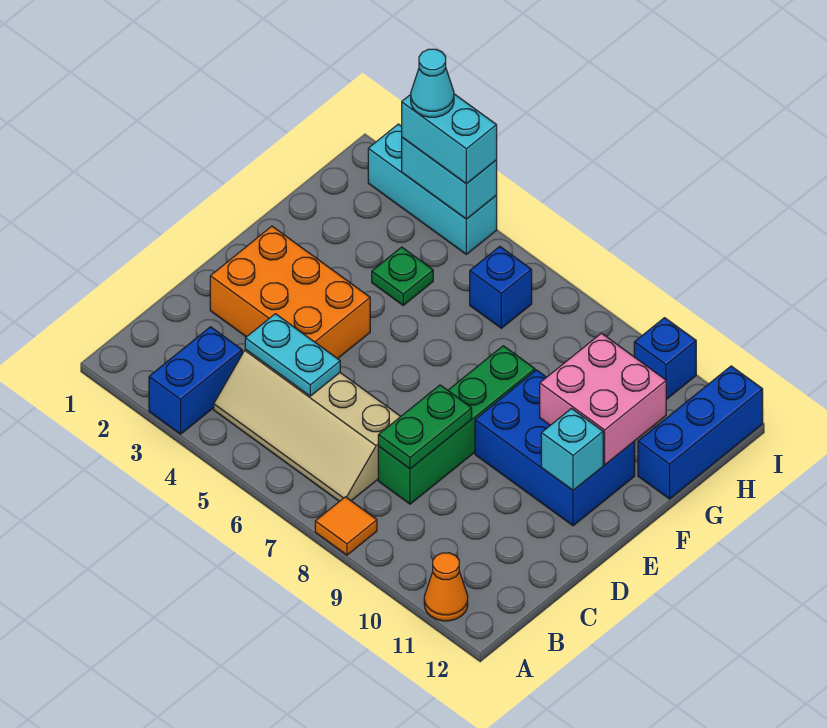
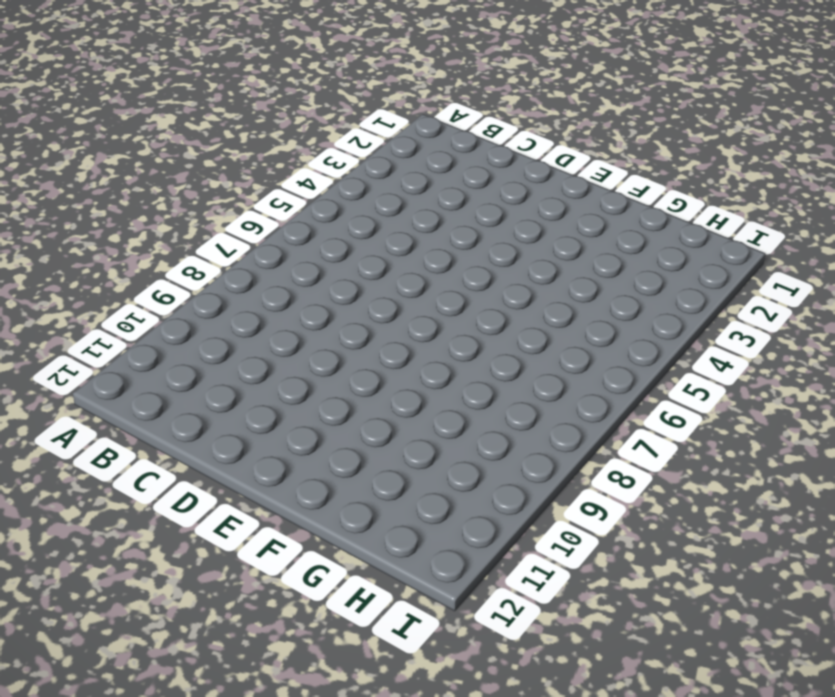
none -> blue 1x2 brick [149,327,242,434]
none -> orange 1x1 tile [315,497,377,555]
none -> orange 1x1 cone [424,553,468,621]

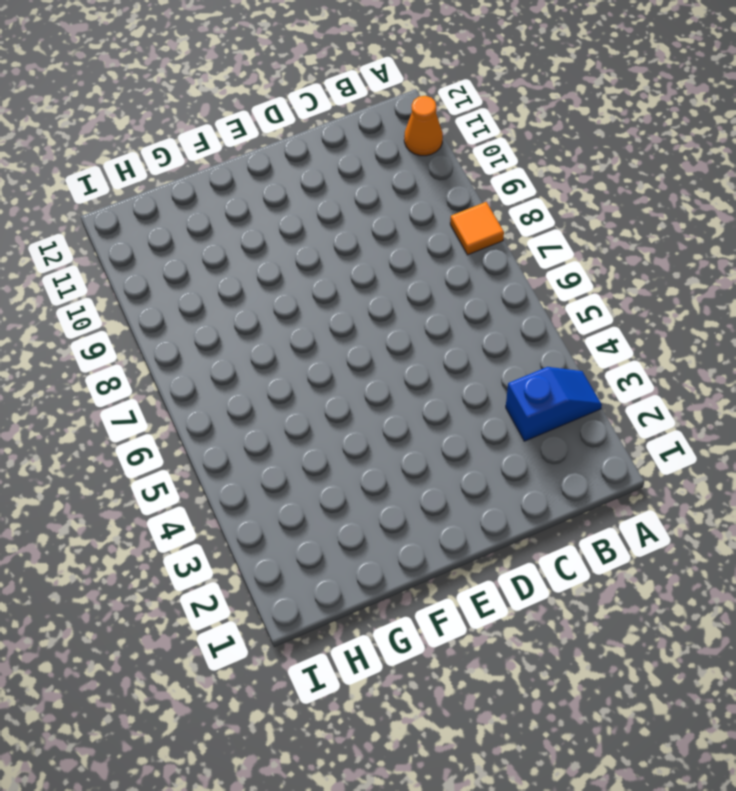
blue 1x2 slope [506,367,602,441] -> blue 1x2 brick [149,327,242,434]
none -> tan 2x4 slope [214,350,401,501]
none -> green 1x4 brick [378,346,535,504]
none -> orange 2x3 brick [210,226,370,359]

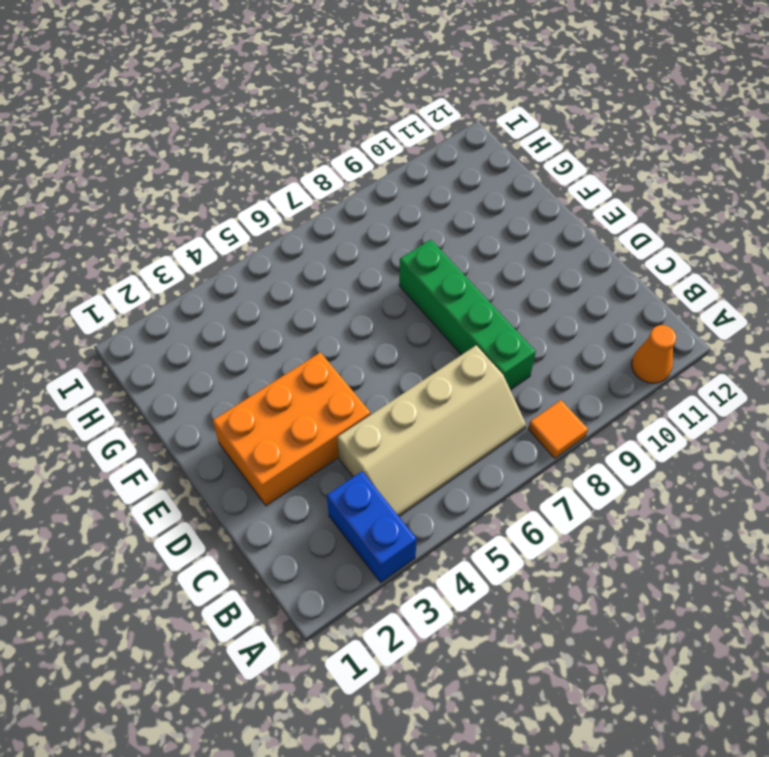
none -> blue 2x3 brick [475,370,635,526]
none -> green 1x1 plate [372,247,433,305]
none -> blue 1x3 brick [638,366,763,499]

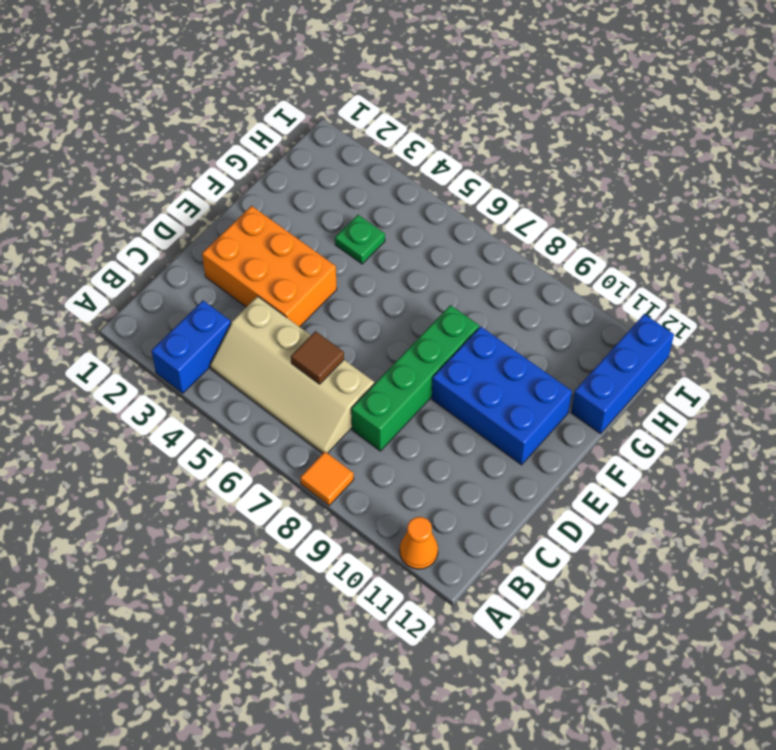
brown 1x1 tile [291,331,344,384] -> none
none -> blue 1x1 brick [470,247,532,328]
none -> cyan 1x3 brick [368,124,497,254]
none -> blue 1x1 brick [634,318,696,400]

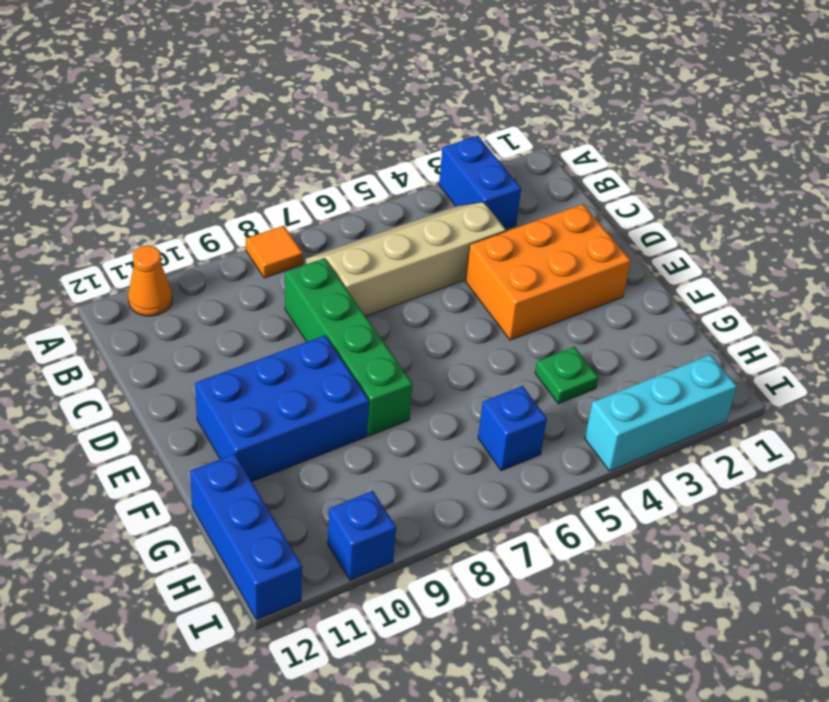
none -> cyan 1x2 plate [245,314,340,396]
none -> green 1x2 plate [378,385,472,469]
none -> cyan 1x1 brick [541,409,603,490]

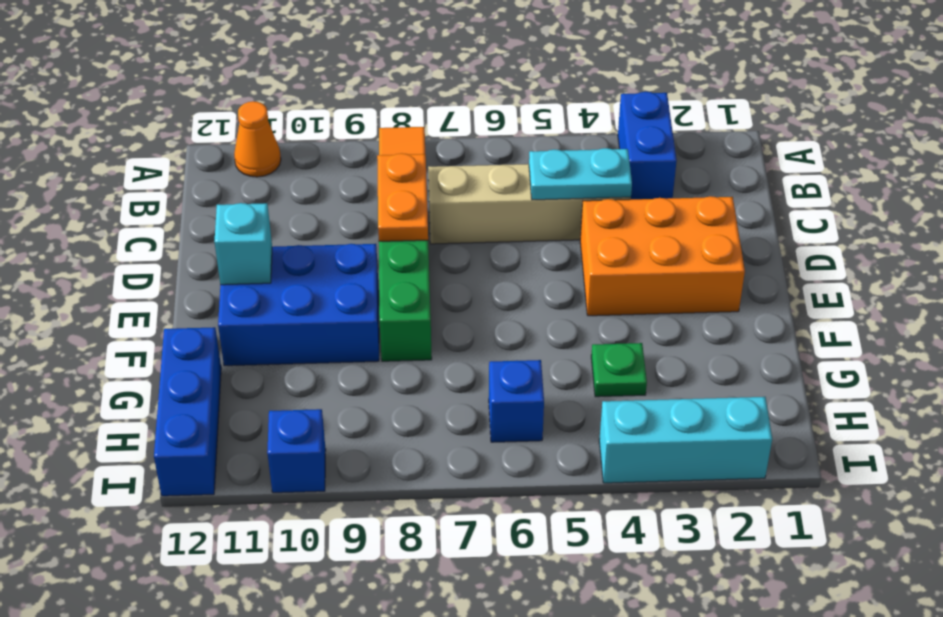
orange 1x2 plate [377,153,428,241] -> green 1x2 plate [378,385,472,469]
none -> pink 2x2 brick [540,333,666,465]
none -> cyan 1x2 brick [402,138,497,219]
none -> cyan 1x2 brick [402,94,497,184]

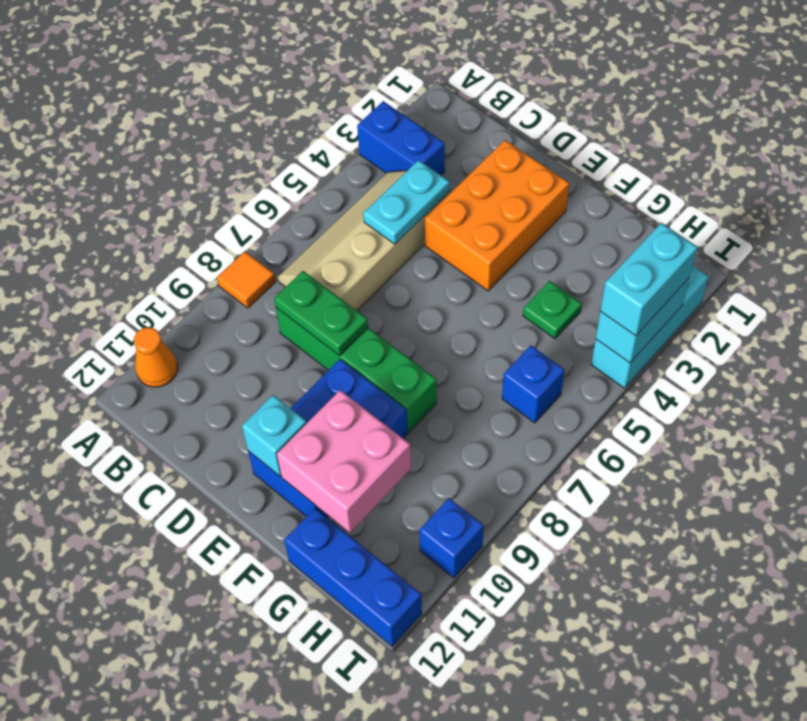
none -> cyan 1x1 cone [411,49,454,117]

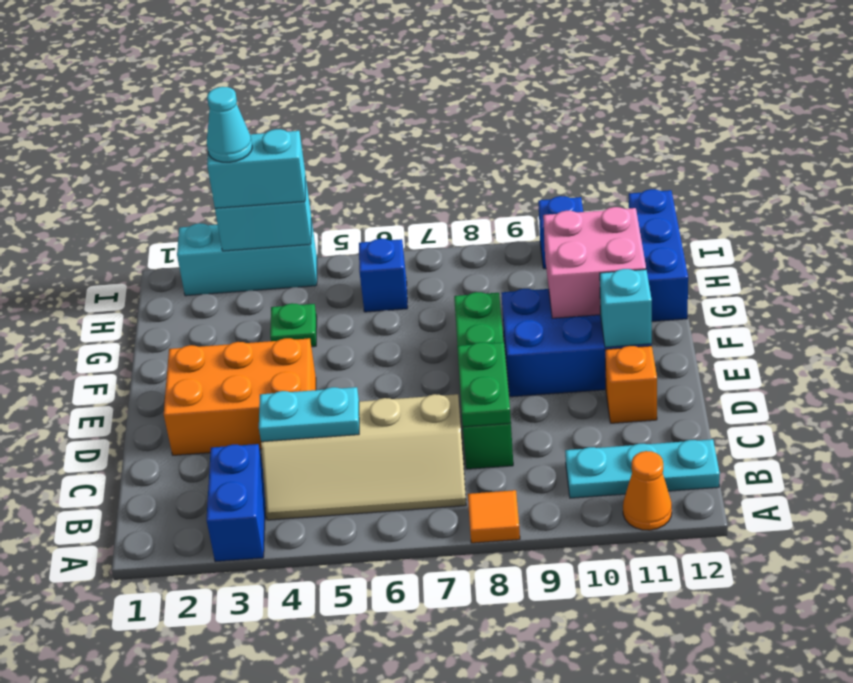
cyan 1x3 plate [565,439,720,498] -> none
orange 1x1 brick [605,346,657,423] -> none

